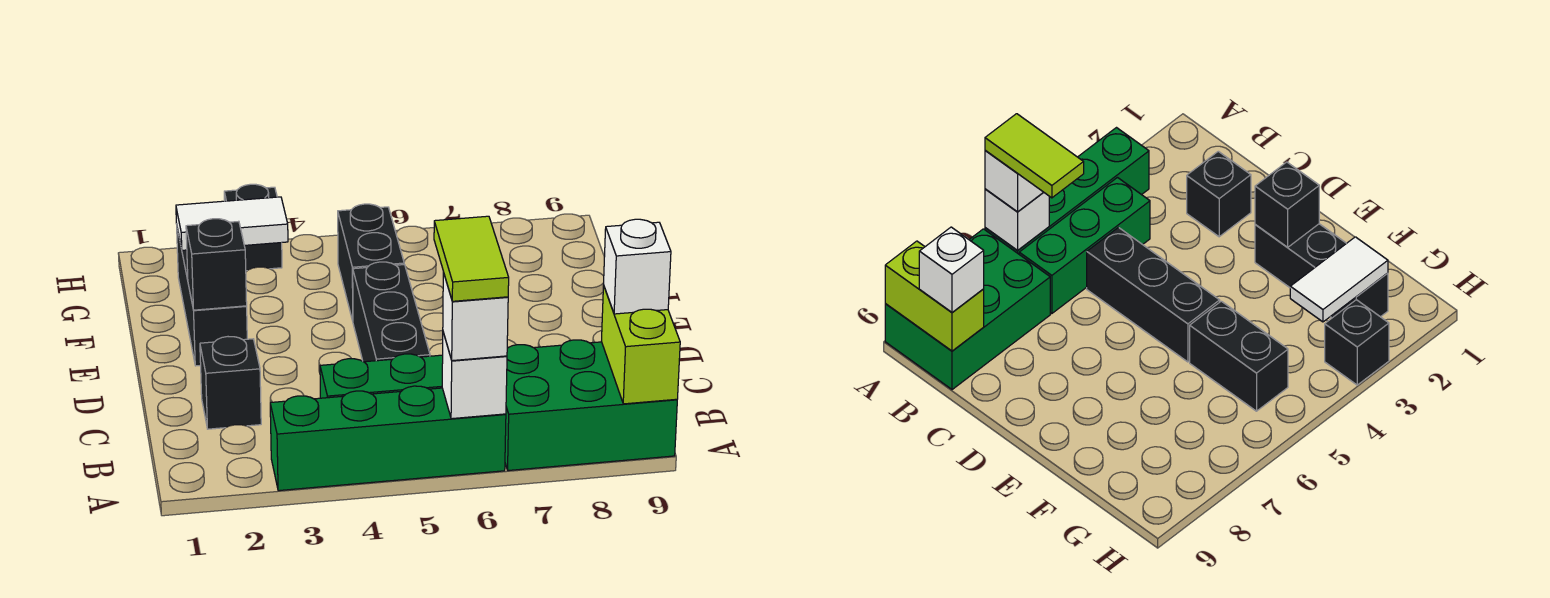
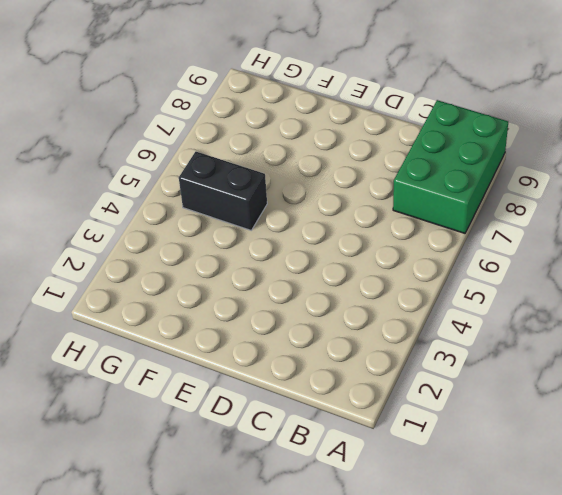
none -> green 1x4 brick [270,386,506,491]
none -> green 1x3 brick [320,354,443,398]
none -> black 1x1 brick [200,337,261,429]

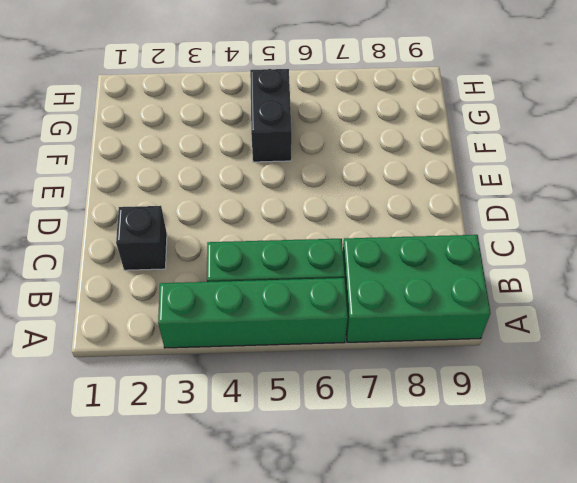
none -> black 1x3 brick [353,262,430,362]
none -> black 1x3 brick [177,229,247,366]
none -> black 1x1 brick [224,184,282,271]

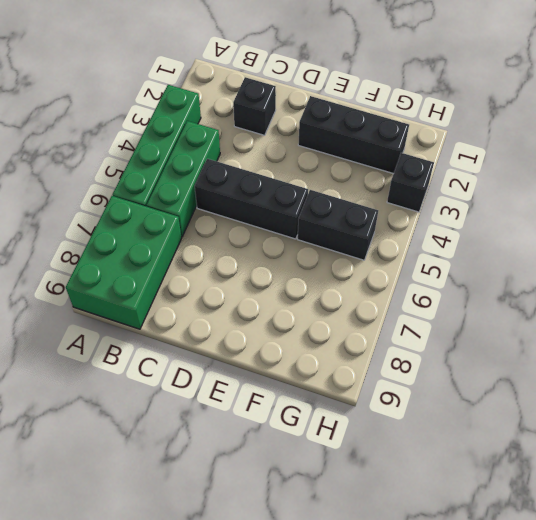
none -> white 1x1 brick [442,332,507,419]
none -> lime 1x2 brick [602,285,680,404]
none -> black 1x1 brick [186,219,247,310]

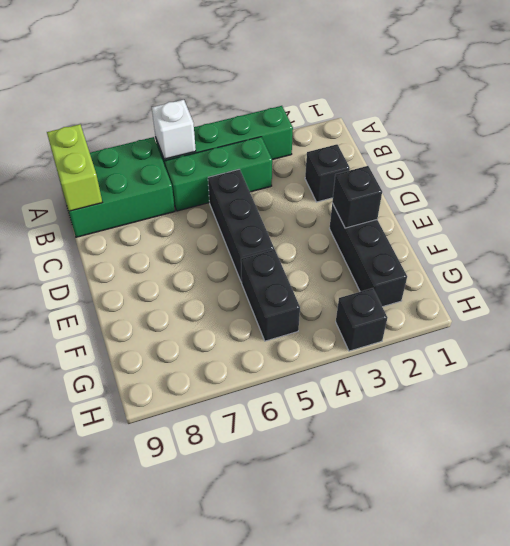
none -> white 1x2 tile [176,197,288,250]
none -> white 1x1 brick [443,272,508,361]
none -> white 1x1 brick [604,219,671,314]

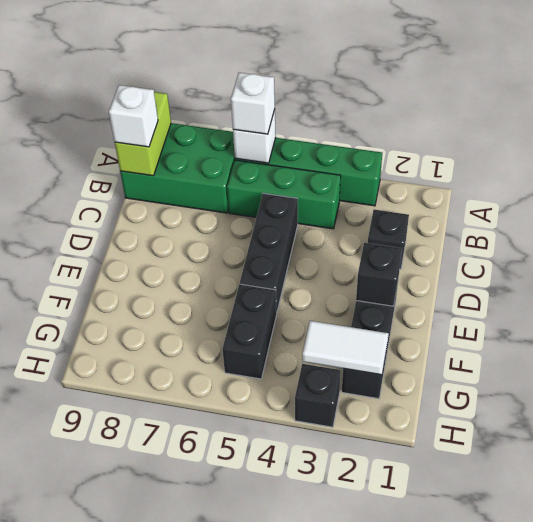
none -> lime 1x2 tile [434,216,509,301]

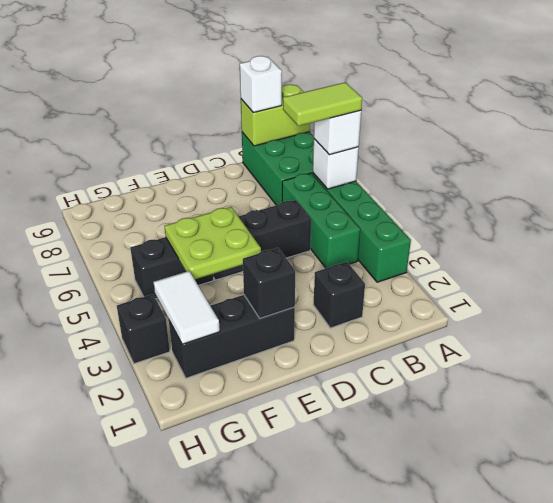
lime 2x2 plate [164,207,261,279] -> none

